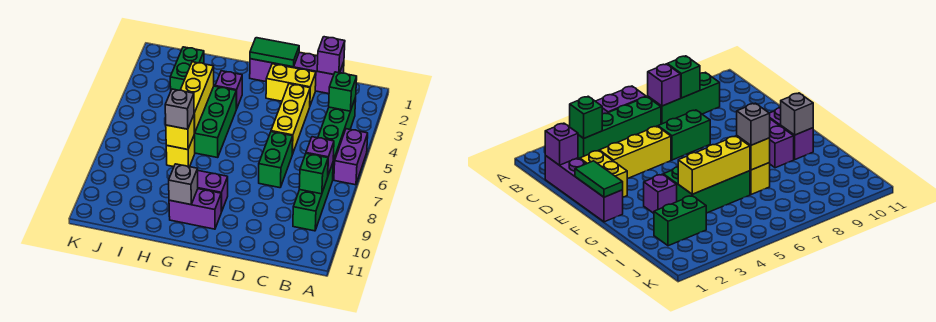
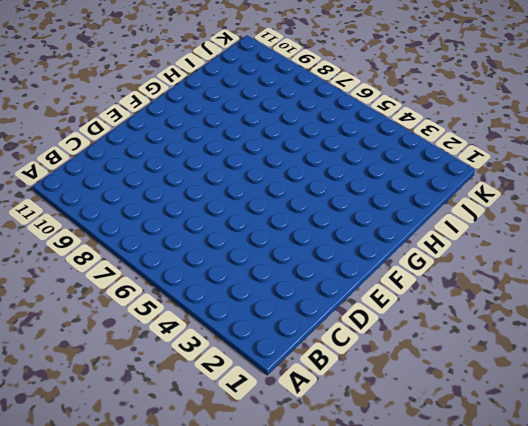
none -> purple 1x2 brick [334,129,368,185]
none -> green 1x4 brick [318,97,356,178]
none -> green 1x3 brick [293,163,333,231]

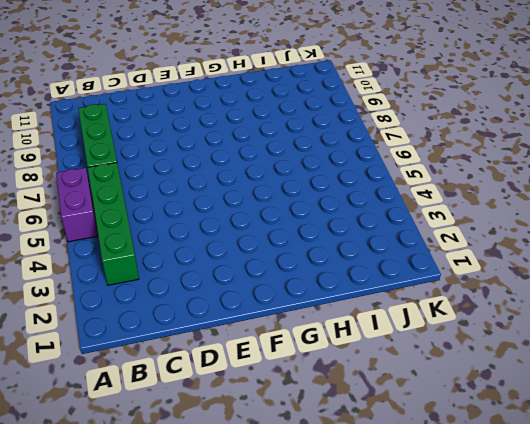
none -> purple 1x4 brick [250,52,344,94]
none -> yellow 1x2 brick [266,64,316,105]
none -> yellow 1x3 brick [271,84,310,154]

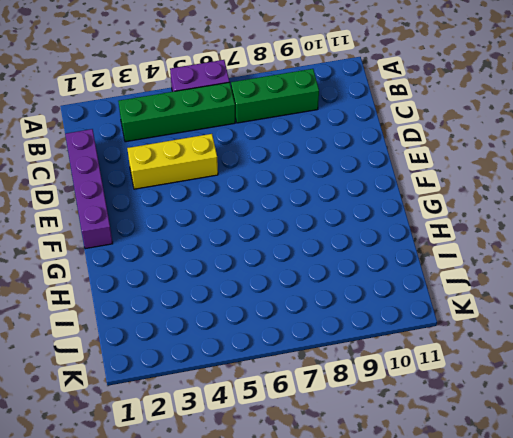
none -> yellow 1x2 brick [266,64,316,105]
none -> green 1x2 brick [259,132,293,188]
none -> purple 1x2 brick [198,171,228,212]

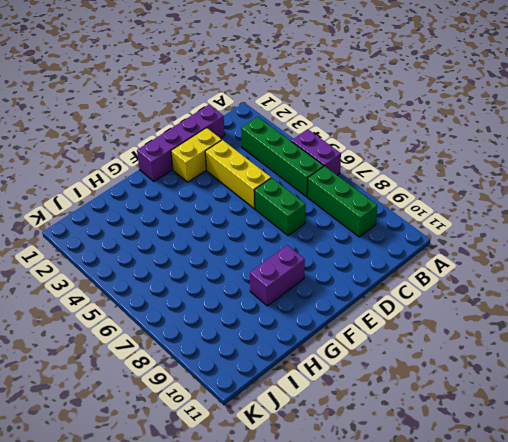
none -> purple 1x2 brick [169,189,221,229]
none -> purple 1x1 brick [215,71,242,109]
none -> green 2x3 brick [194,86,236,158]

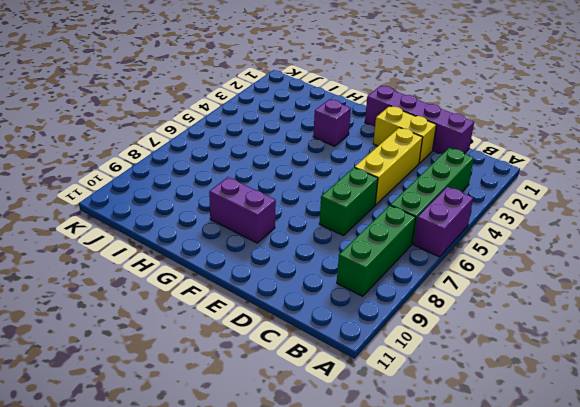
none -> purple 1x2 brick [169,189,221,229]
none -> green 2x3 brick [194,86,236,158]
none -> yellow 1x1 brick [166,136,195,167]

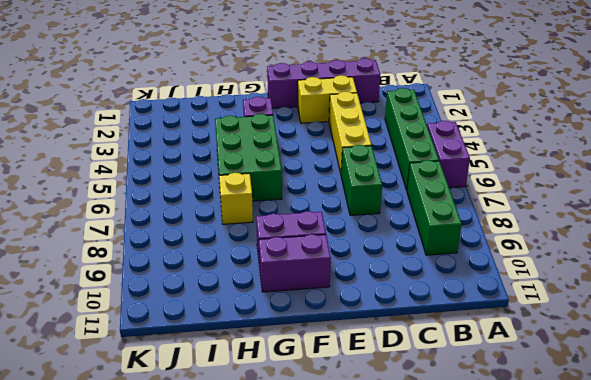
none -> green 1x2 brick [170,47,204,90]
none -> green 1x1 brick [329,72,357,111]
none -> purple 1x1 brick [306,137,334,175]

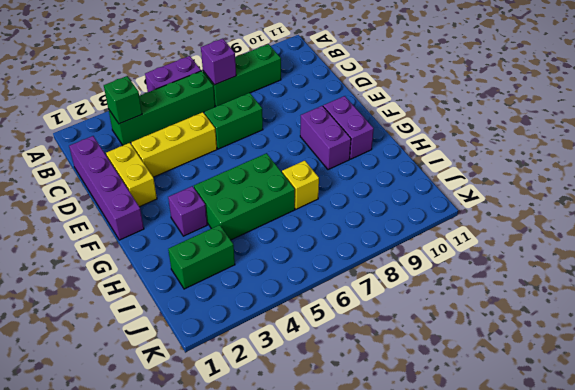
none -> green 1x1 brick [299,154,328,194]
none -> purple 1x1 brick [317,37,345,74]
none -> green 1x2 tile [250,38,299,67]

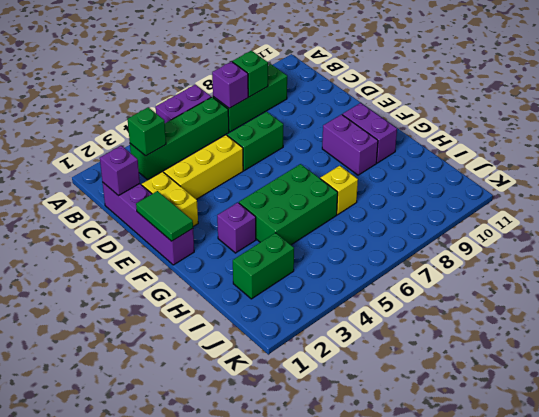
none -> grey 1x1 brick [169,164,198,205]
none -> yellow 1x3 brick [181,62,214,133]
none -> yellow 1x1 brick [166,115,194,150]

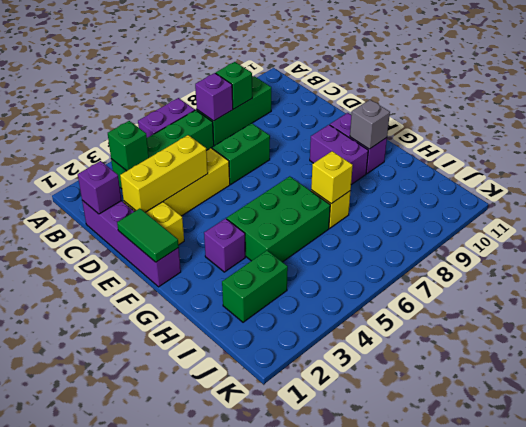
yellow 1x3 brick [120,135,208,212] -> yellow 1x3 brick moved to [181,62,214,133]
none -> grey 1x1 brick [165,89,194,129]

